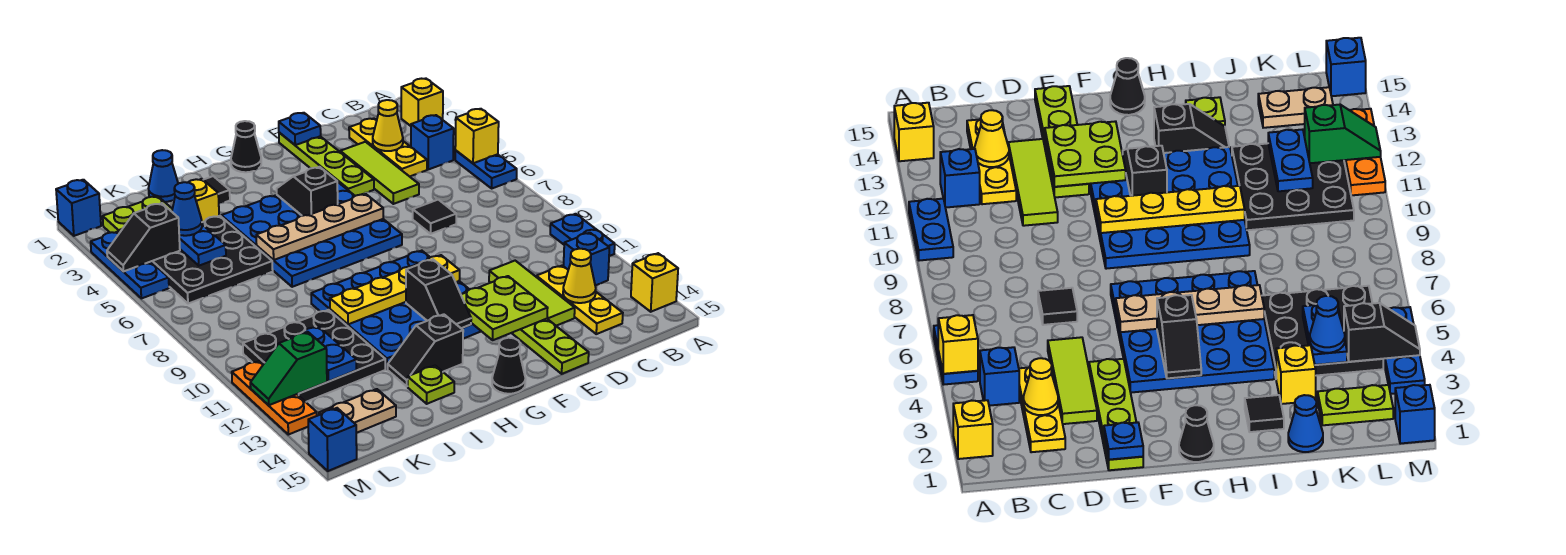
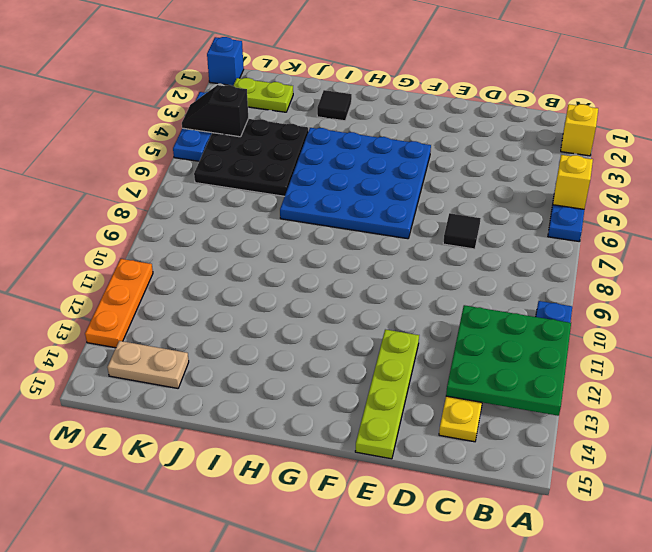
green 3x3 plate [446,305,571,416] -> yellow 1x1 cone [563,249,596,303]
none -> yellow 1x1 brick [631,253,678,312]
none -> blue 1x1 brick [411,115,454,169]
none -> blue 1x1 brick [564,233,609,285]
none -> yellow 1x3 plate [349,118,427,177]

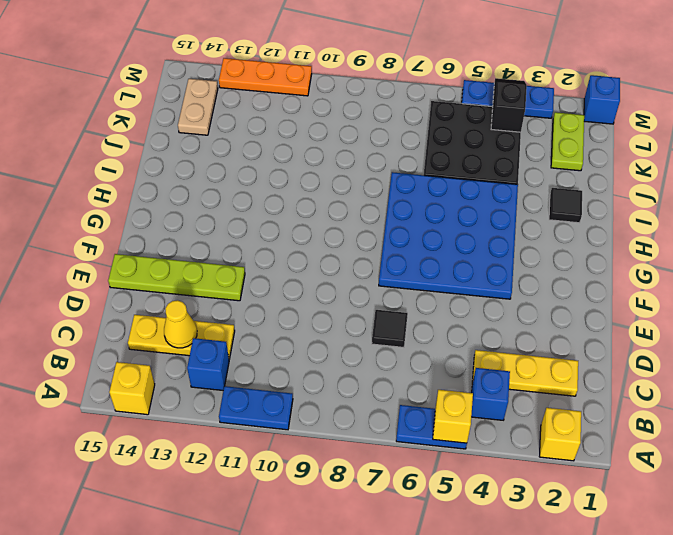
none -> lime 1x3 tile [340,142,419,204]
none -> lime 1x3 tile [489,261,575,326]
none -> lime 1x4 plate [279,133,374,196]
none -> blue 4x4 plate [311,251,481,369]

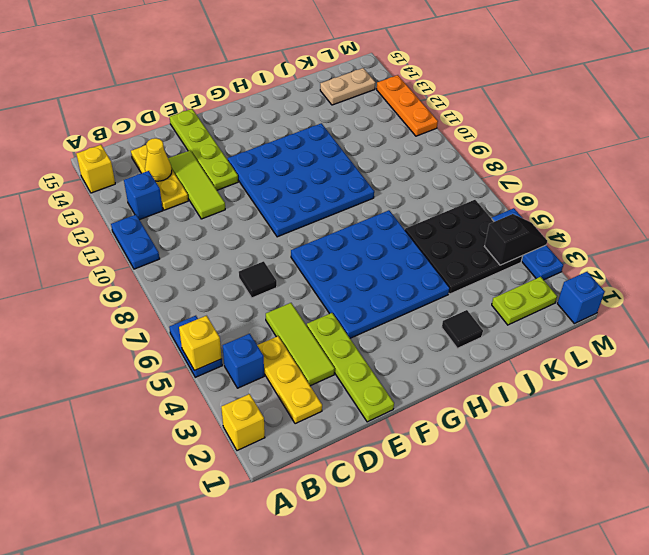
none -> black 1x1 cone [231,121,261,172]
none -> black 1x1 cone [492,338,526,394]
none -> black 1x2 slope [388,314,463,386]
none -> lime 1x1 plate [408,366,454,404]

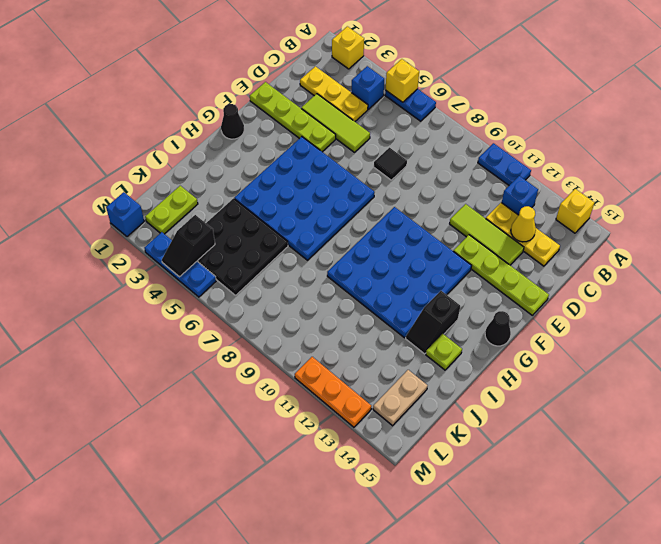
none -> black 1x1 tile [204,176,230,204]
none -> blue 1x1 cone [149,150,178,202]
none -> yellow 1x1 brick [188,179,219,222]
none -> black 3x3 plate [243,310,385,402]

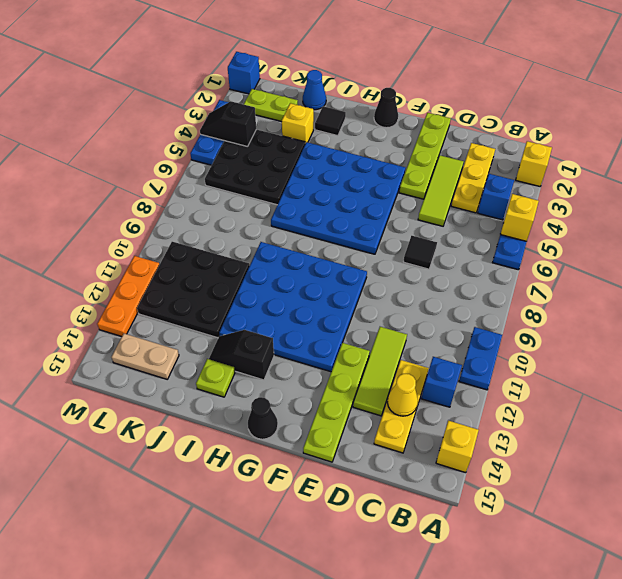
none -> blue 1x1 brick [308,408,357,471]
none -> yellow 1x1 cone [373,100,403,151]
none -> blue 1x1 plate [279,113,321,145]
none -> lime 2x2 plate [461,276,548,340]

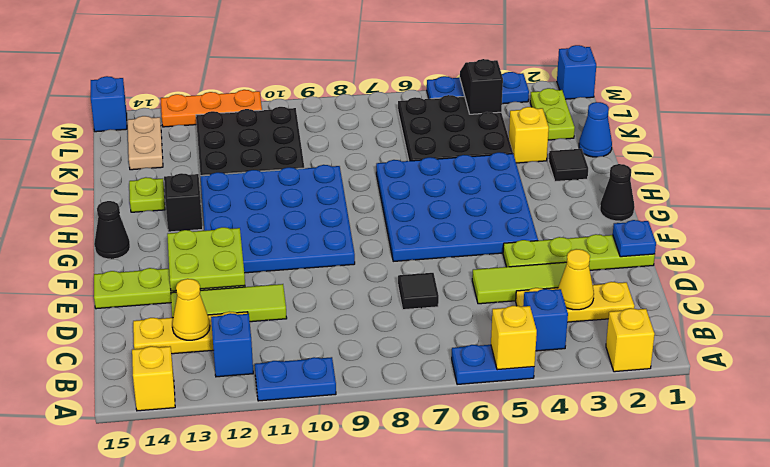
none -> tan 1x4 plate [256,194,383,260]
none -> yellow 1x4 plate [330,255,460,324]
none -> black 1x2 slope [277,167,338,216]
none -> black 1x2 slope [406,259,471,328]

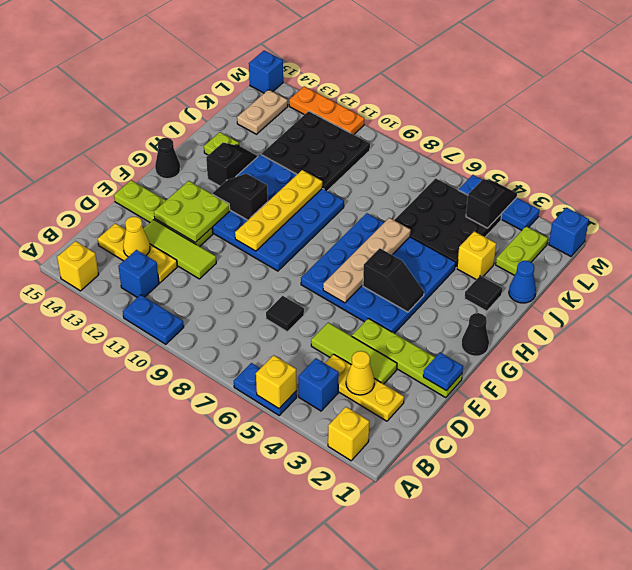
none -> blue 1x2 plate [179,225,226,266]
none -> blue 1x2 plate [291,326,356,381]
none -> green 1x2 slope [250,332,327,405]
none -> blue 1x1 cone [172,182,202,236]

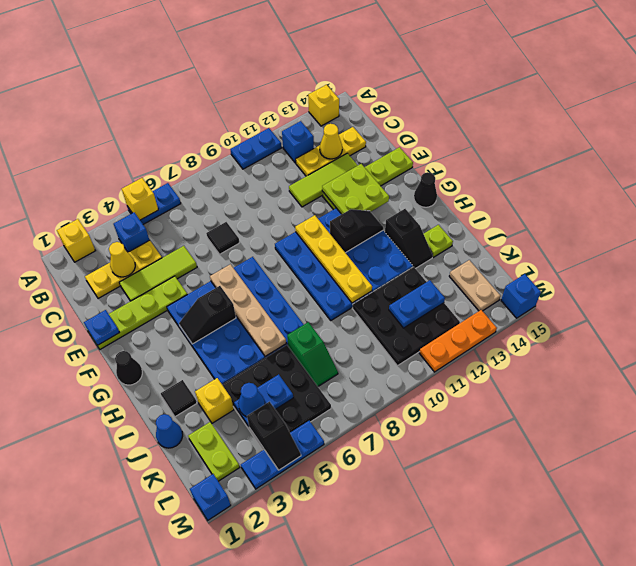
green 1x2 slope [287,322,338,386] -> green 1x2 slope moved to [250,332,327,405]

